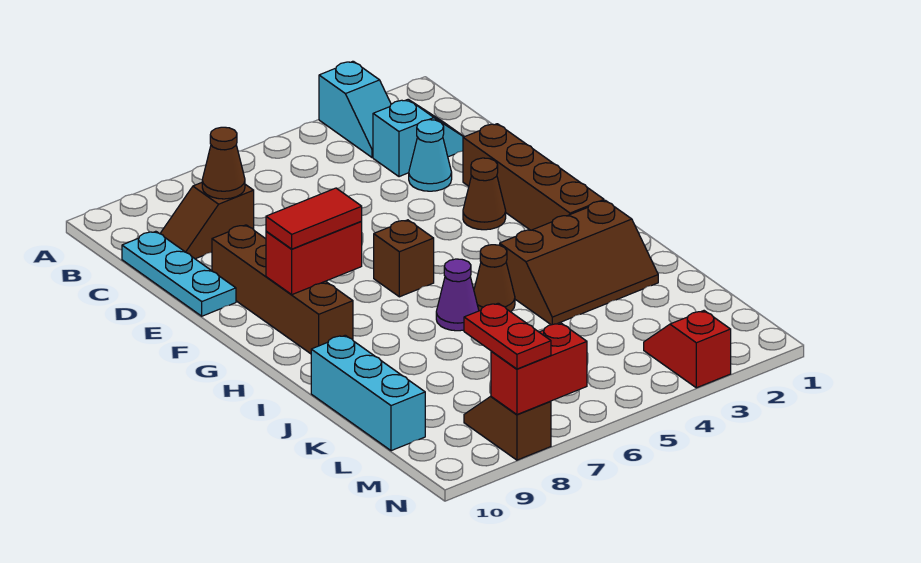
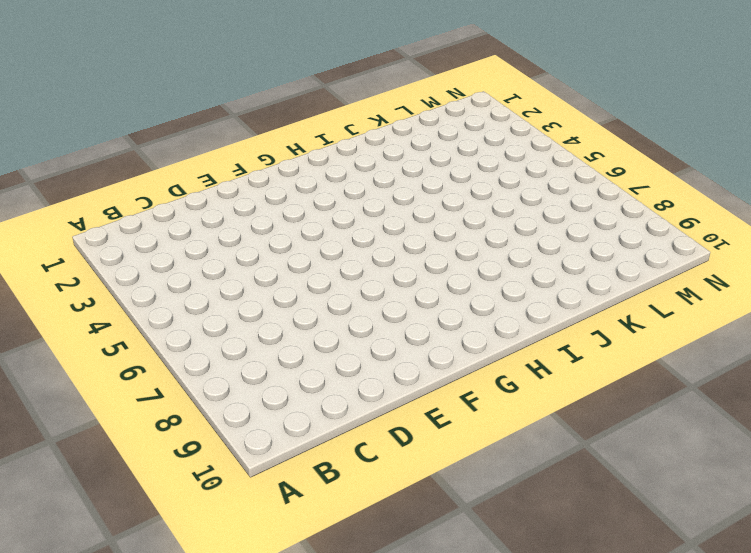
none -> cyan 1x2 slope [319,61,391,157]
none -> cyan 1x2 slope [373,99,464,177]
none -> brown 1x2 slope [160,183,254,259]

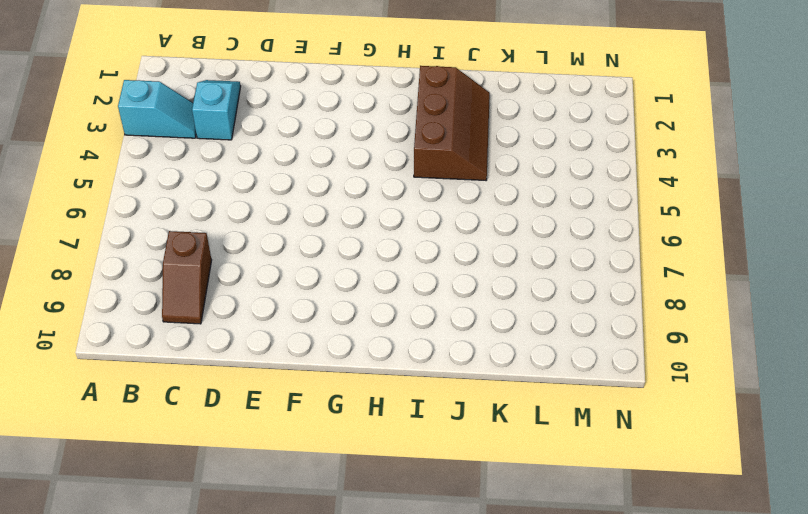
none -> cyan 1x3 plate [122,231,236,316]
none -> cyan 1x1 cone [409,120,452,191]
none -> brown 1x4 brick [463,124,604,230]

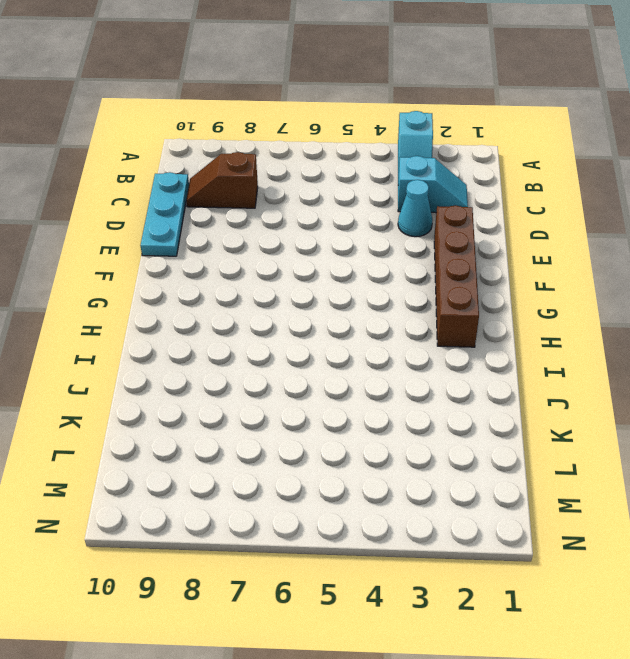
none -> brown 1x4 brick [212,225,353,354]
none -> brown 1x1 cone [463,158,506,230]
none -> brown 1x1 brick [374,220,434,297]

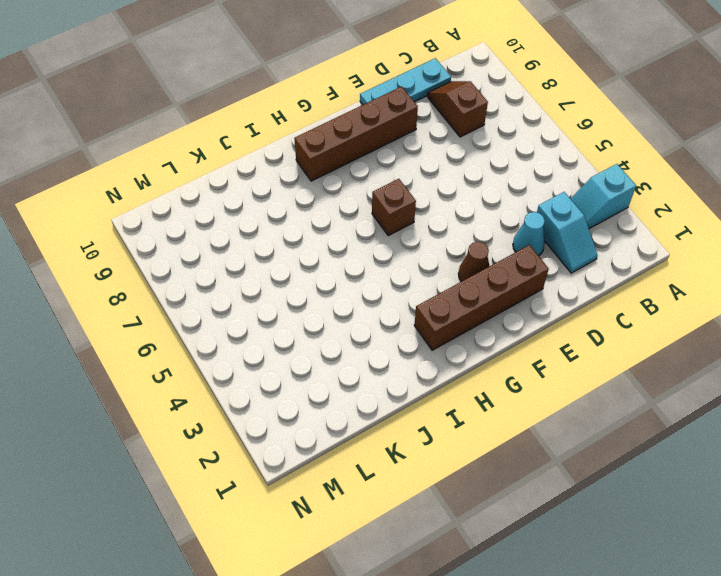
none -> brown 2x3 slope [500,200,658,325]
none -> brown 1x1 cone [474,245,515,312]
none -> purple 1x1 cone [436,259,479,331]

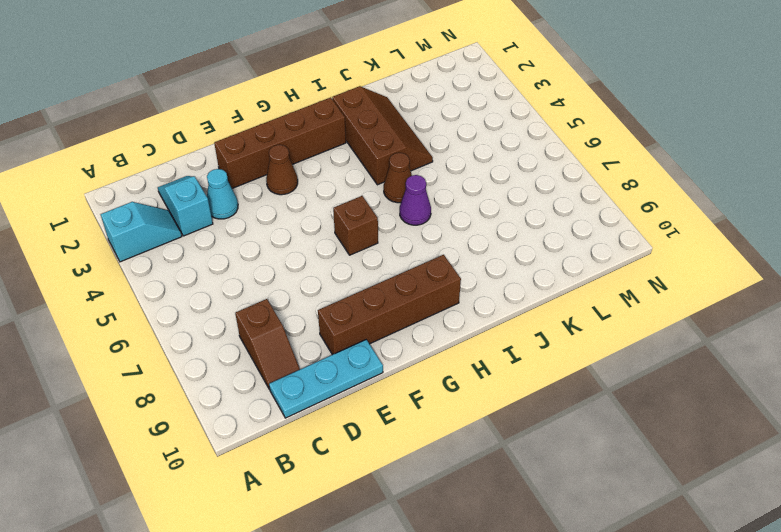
none -> cyan 1x3 brick [311,335,425,451]
none -> red 1x2 slope [644,311,731,388]
none -> brown 1x2 slope [464,396,551,460]

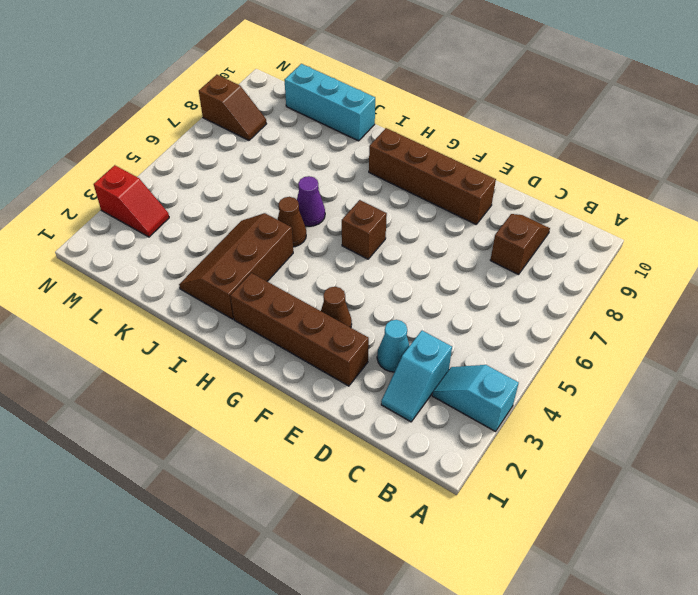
none -> cyan 1x3 plate [122,231,236,316]
none -> brown 1x1 cone [202,127,245,199]
none -> red 1x2 brick [266,222,362,294]

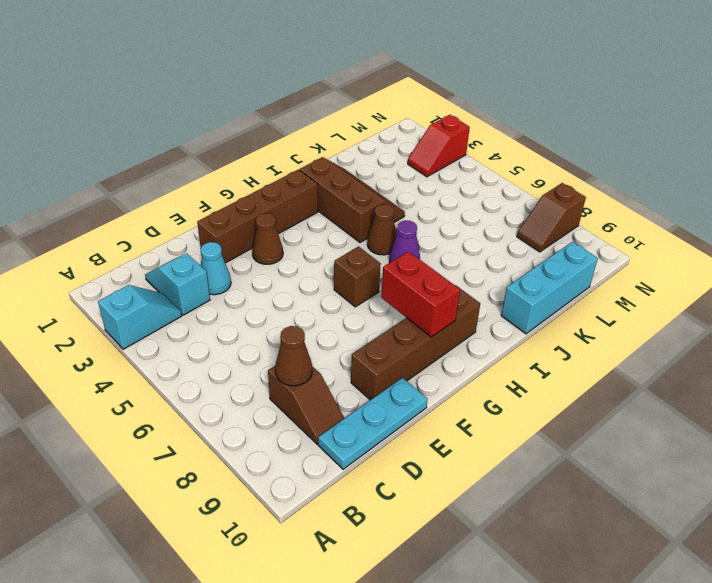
none -> red 1x2 brick [491,323,587,414]
none -> red 1x2 tile [266,188,362,249]
none -> red 1x2 plate [464,303,551,369]

